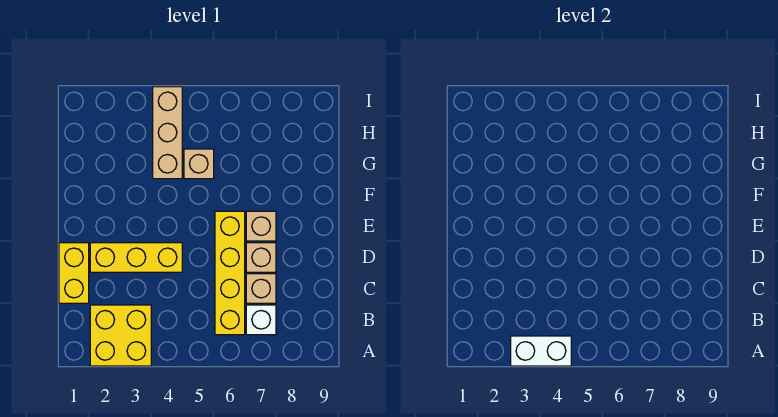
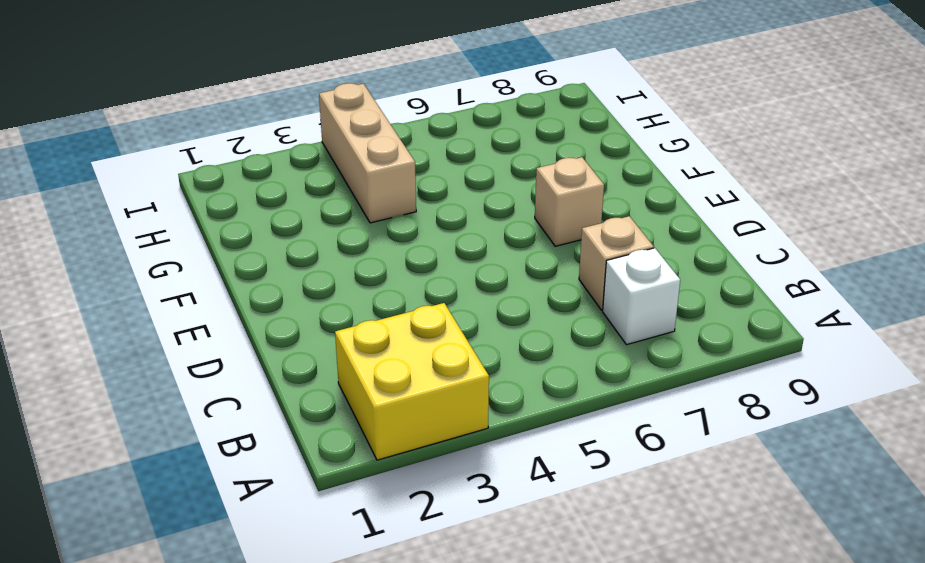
none -> yellow 1x4 brick [215,211,245,335]
none -> yellow 1x2 brick [59,243,89,303]

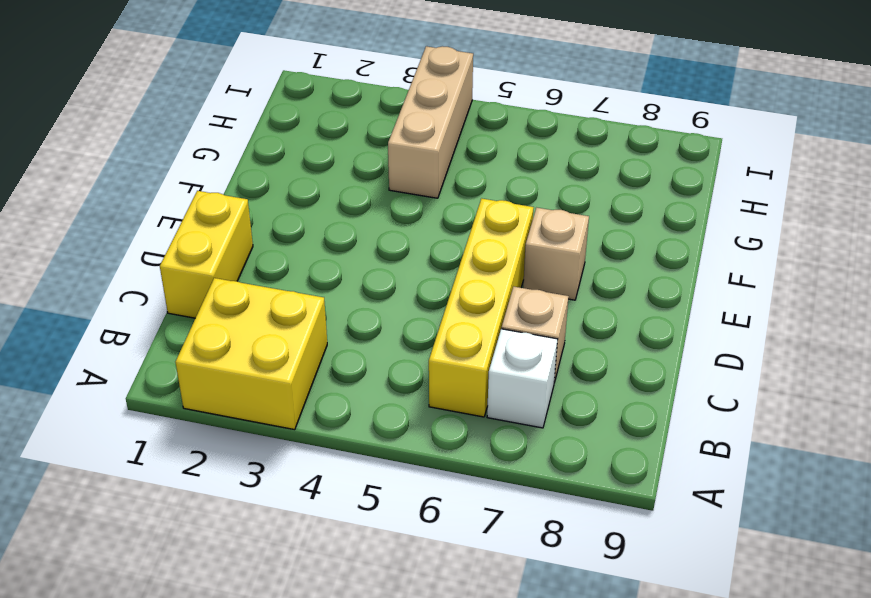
none -> yellow 1x3 brick [90,243,182,272]
none -> tan 1x1 brick [246,243,276,272]

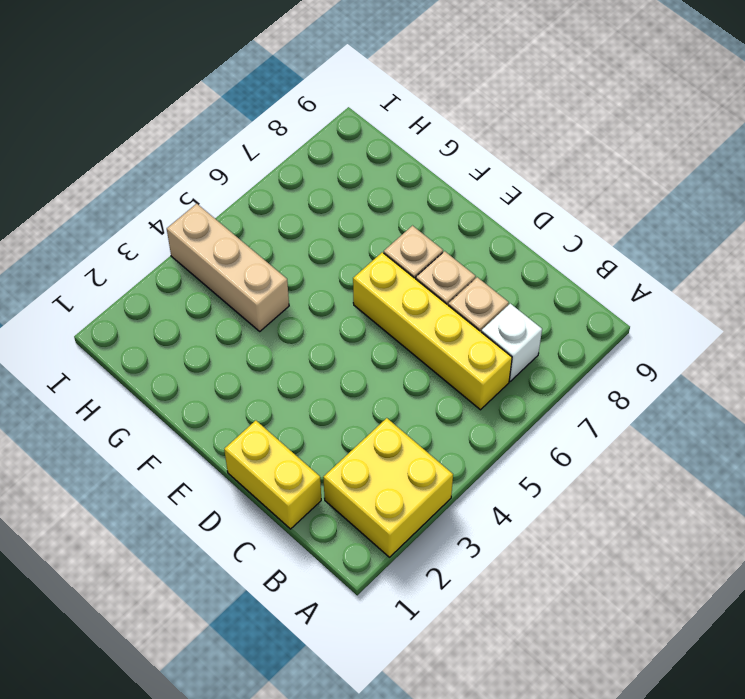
none -> yellow 1x3 brick [90,243,182,272]
none -> tan 1x1 brick [184,149,214,179]

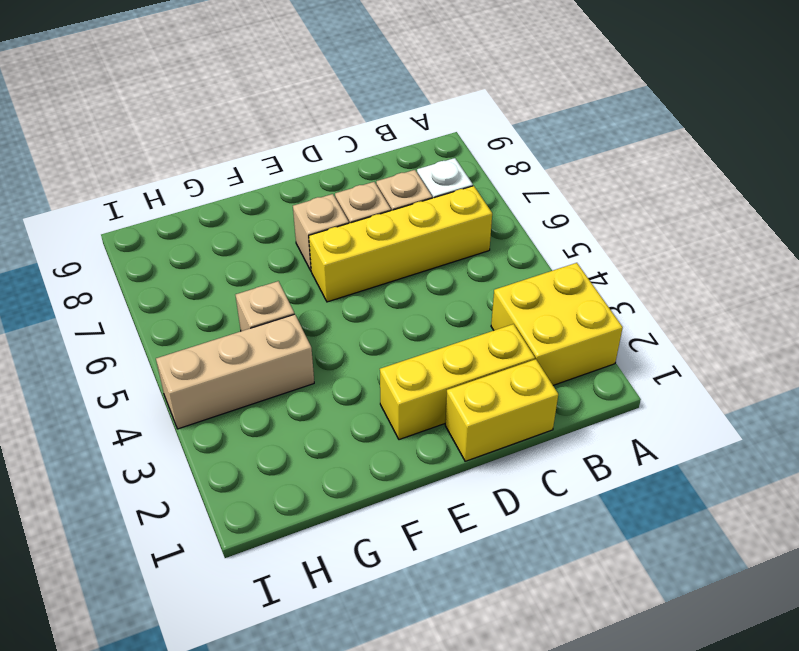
yellow 1x3 brick [380,324,535,440] -> yellow 1x3 brick turned to [90,243,182,272]
none -> white 1x2 brick [511,336,571,366]

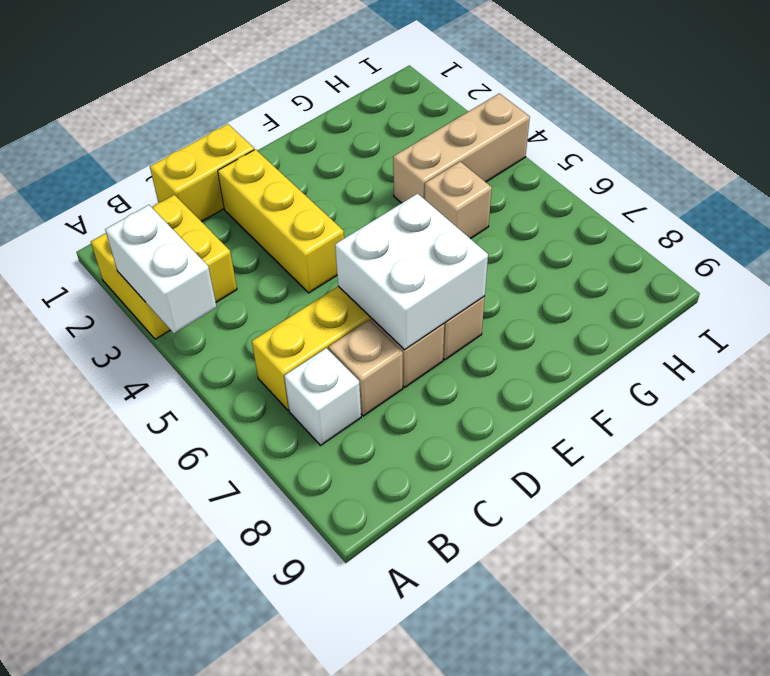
white 2x2 brick [335,194,488,350] -> none

